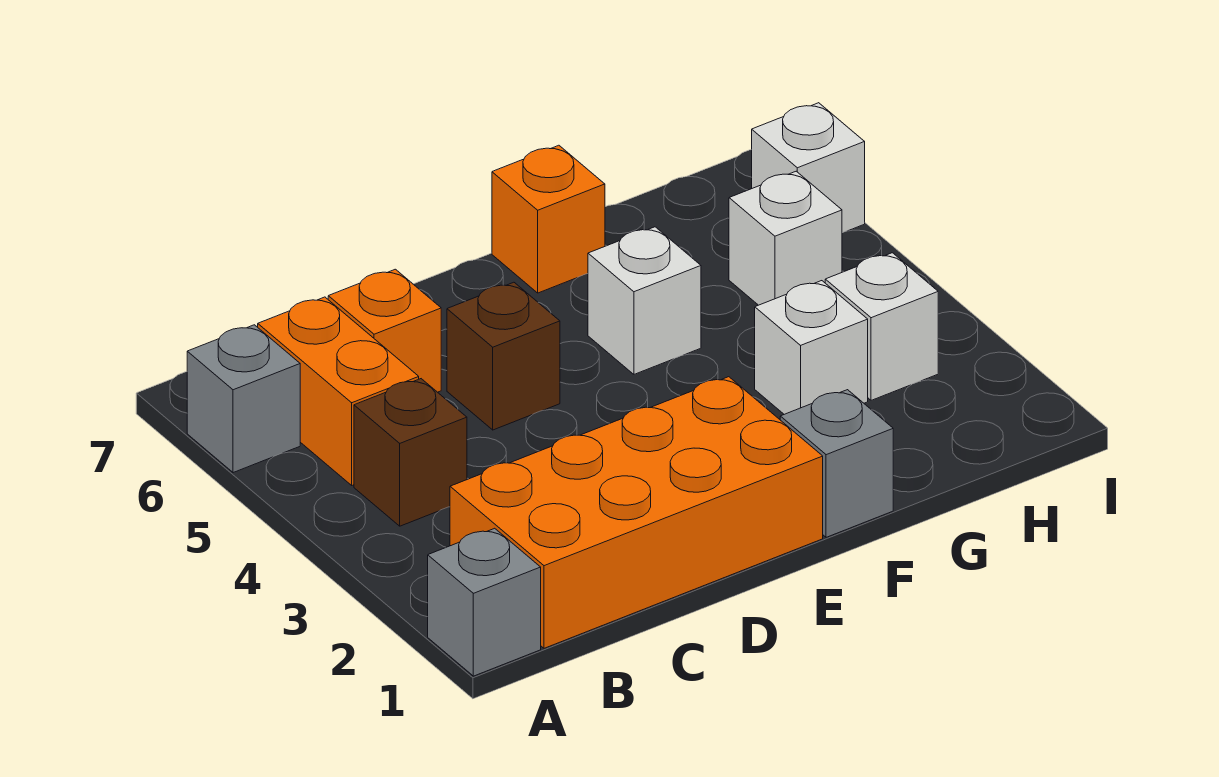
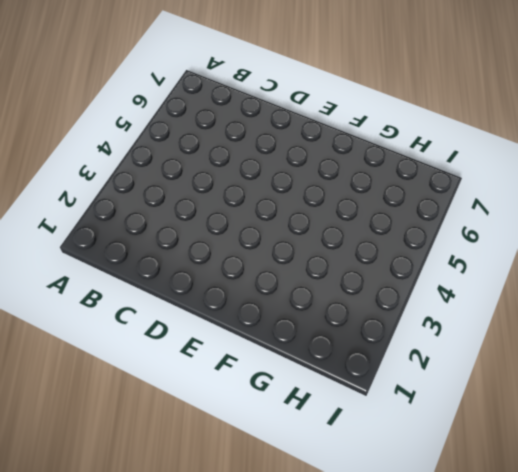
none -> grey 1x1 brick [428,528,541,676]
none -> grey 1x1 brick [187,325,300,473]
none -> orange 2x4 brick [450,377,823,648]

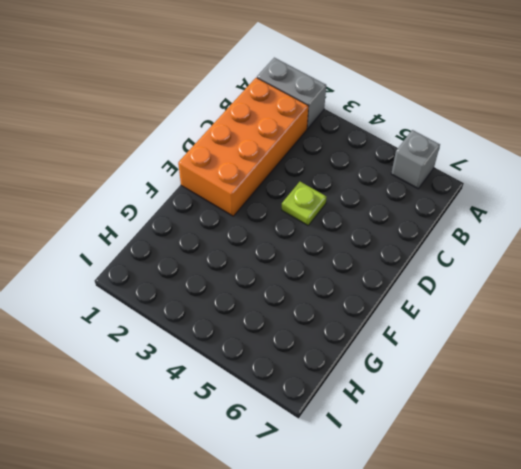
grey 1x2 brick [257,58,326,128] -> grey 1x1 brick [428,528,541,676]
lime 1x1 plate [282,182,326,225] -> none
none -> brown 1x1 brick [354,379,467,526]
none -> orange 1x2 brick [258,297,419,485]
none -> orange 1x1 brick [328,269,441,392]

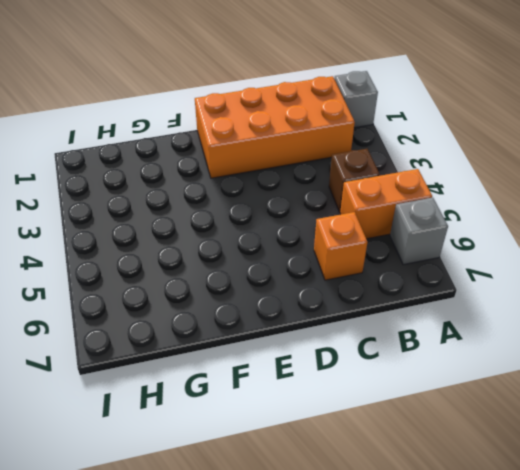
orange 1x2 brick [340,169,432,239] -> orange 1x2 brick turned to [258,297,419,485]
none -> brown 1x1 brick [447,282,560,430]
none -> grey 1x1 brick [780,390,893,537]
none -> white 1x1 brick [588,227,701,374]

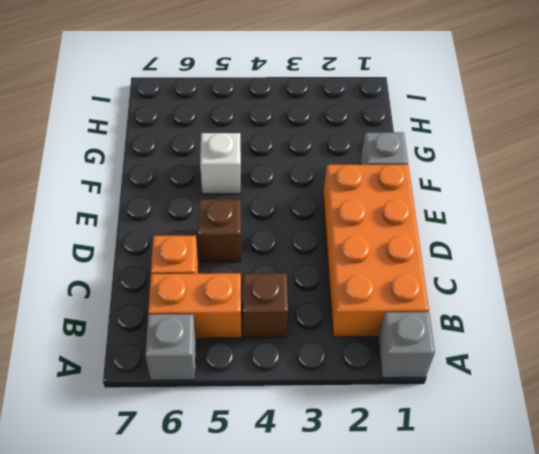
none -> orange 1x1 brick [492,145,605,293]
none -> white 1x1 brick [755,281,868,414]
none -> white 1x1 brick [825,253,938,400]

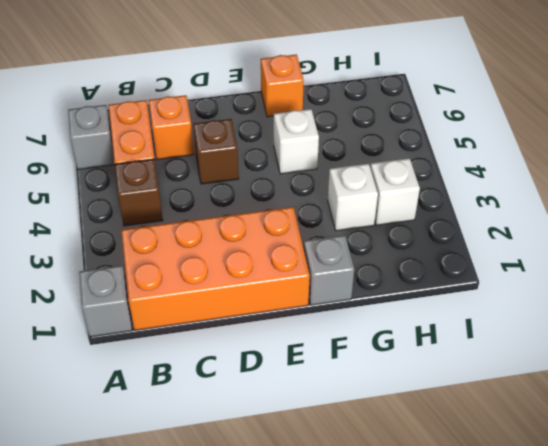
none -> white 1x1 brick [729,171,842,305]
none -> white 1x1 brick [752,103,865,233]

